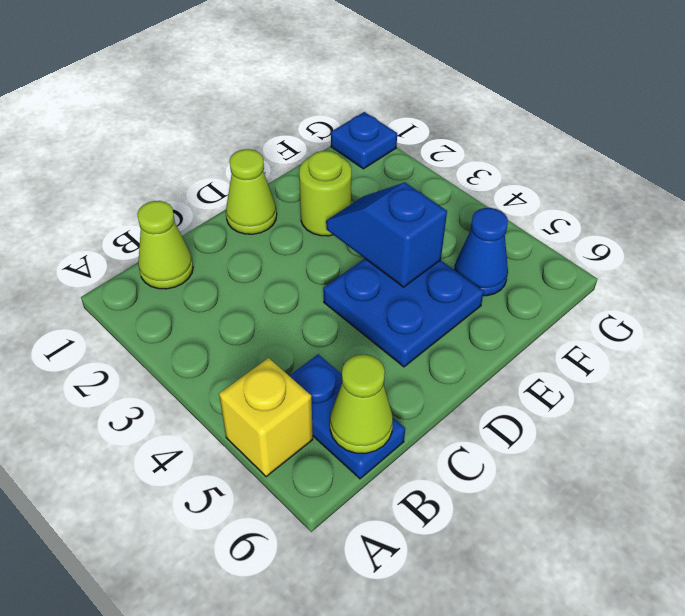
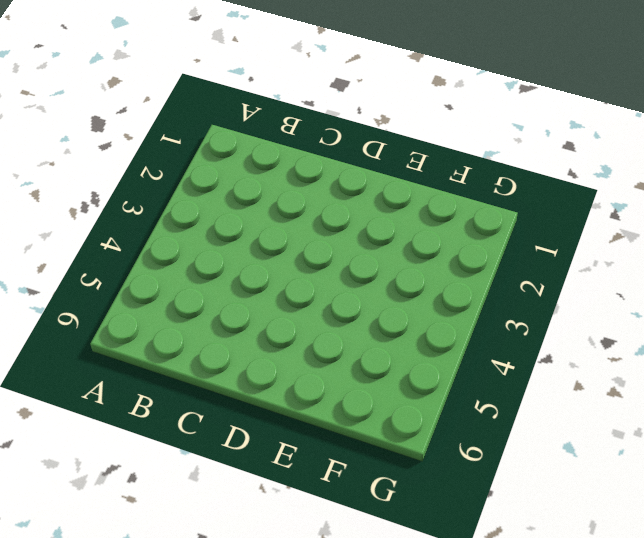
none -> yellow 1x1 brick [219,358,313,477]
none -> lime 1x1 cone [137,201,193,289]

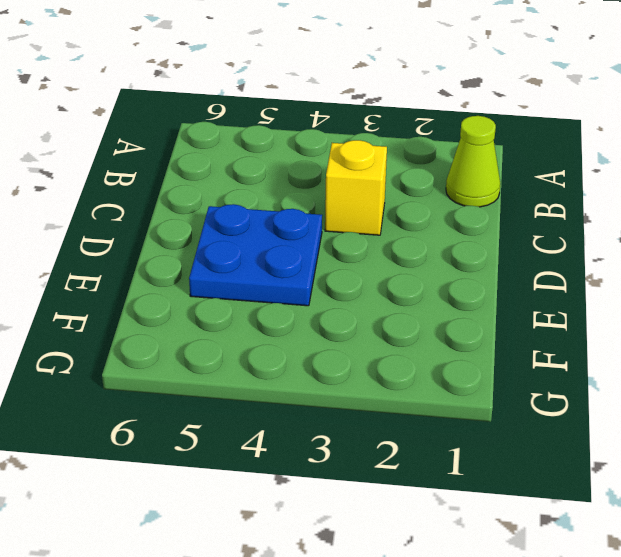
yellow 1x1 brick [325,140,387,235] -> yellow 1x1 brick moved to [219,358,313,477]
none -> blue 1x2 plate [289,354,405,479]
none -> lime 1x1 cone [226,149,277,234]

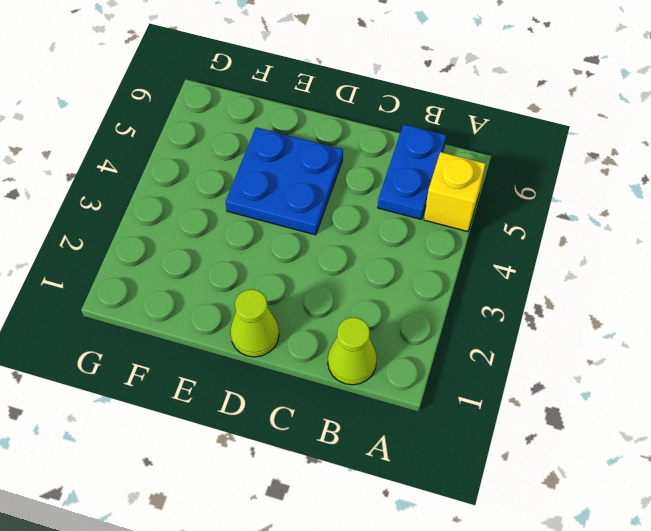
none -> lime 1x1 round brick [299,151,351,236]
none -> blue 1x1 cone [454,208,508,296]

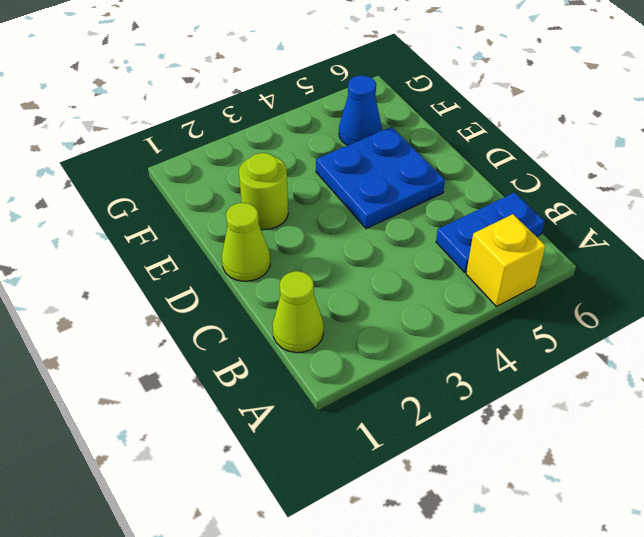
none -> blue 1x1 plate [331,112,397,169]
none -> lime 1x1 cone [330,355,393,453]

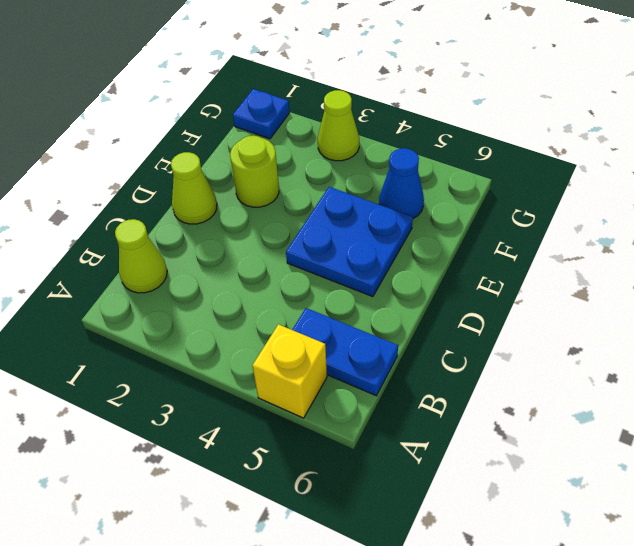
lime 1x1 cone [318,90,359,161] -> lime 1x1 cone moved to [330,355,393,453]
none -> blue 1x2 slope [326,183,447,287]

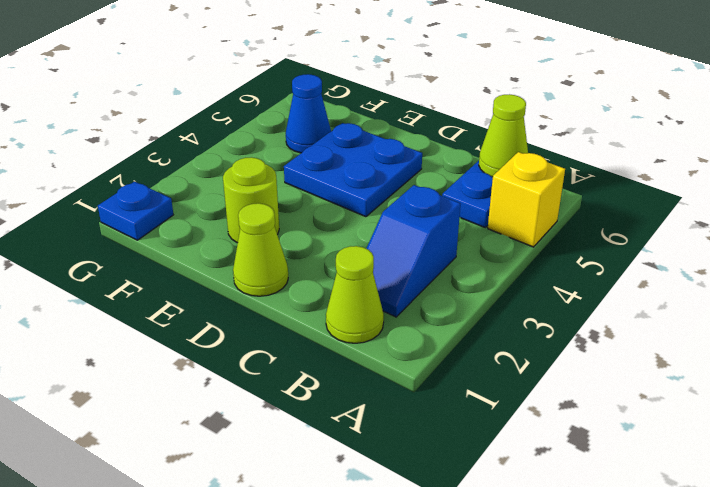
blue 1x2 slope [366,185,460,317] -> blue 1x2 slope moved to [326,183,447,287]

